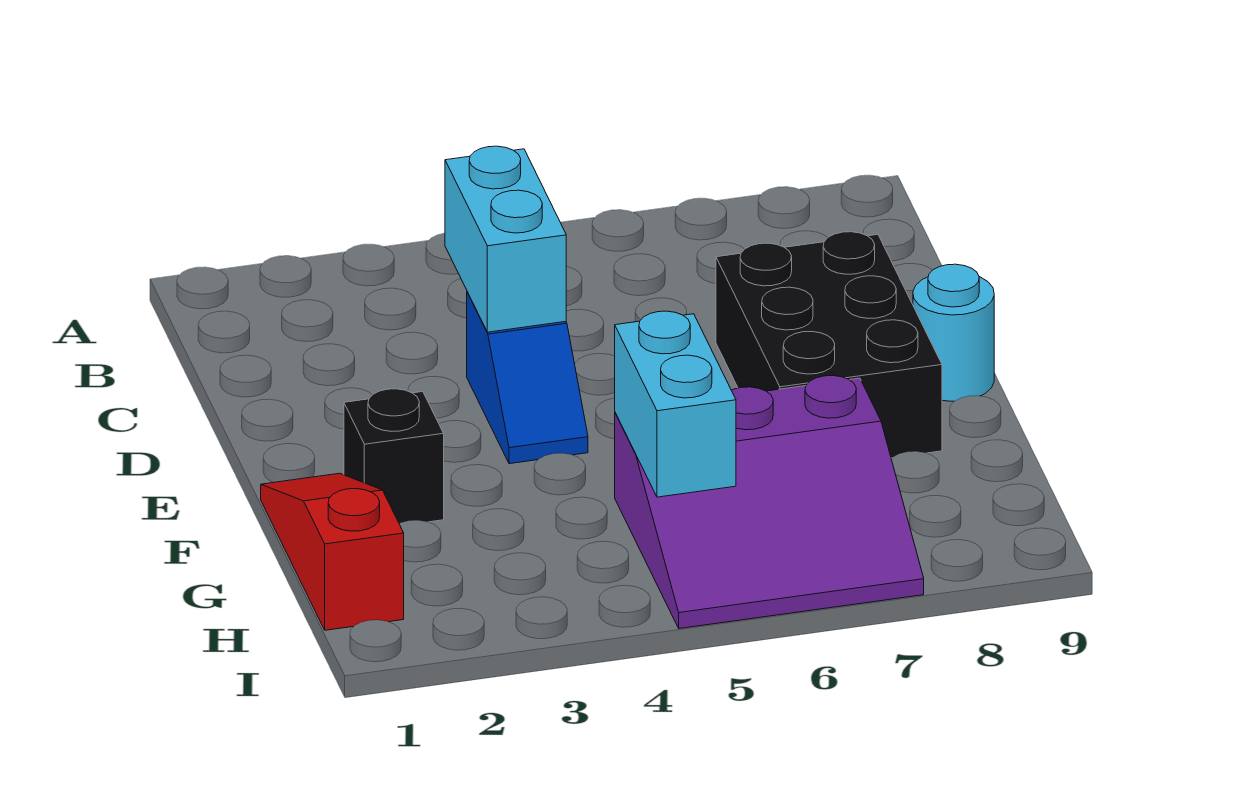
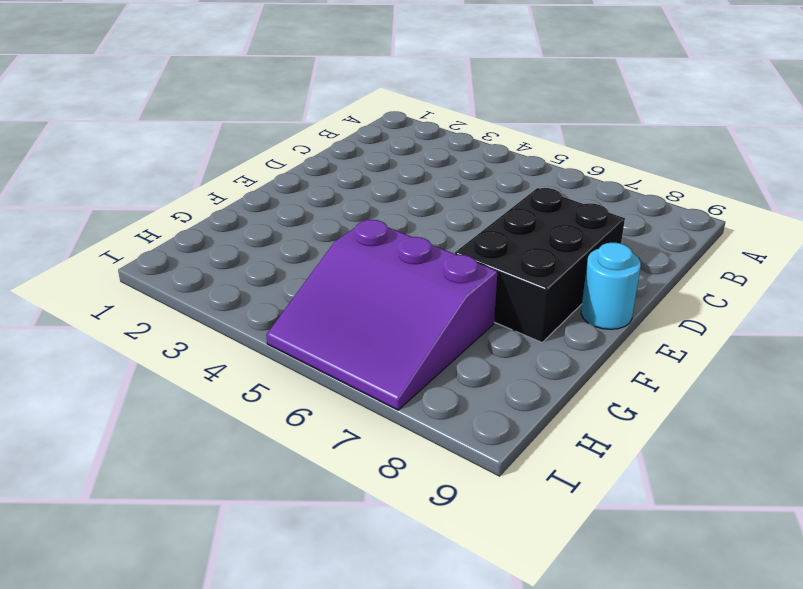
none -> blue 1x2 slope [467,292,588,464]
none -> red 1x3 slope [261,473,404,630]

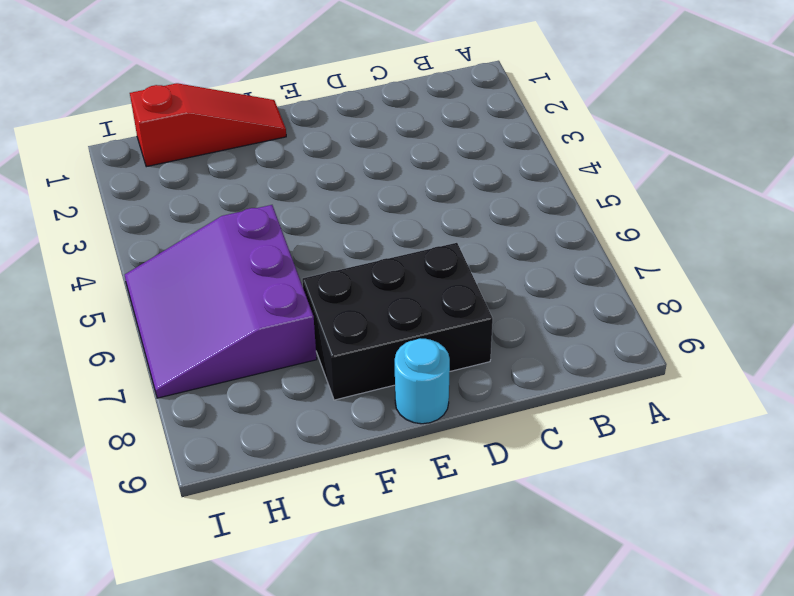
none -> blue 1x2 slope [467,292,588,464]
none -> black 1x1 brick [344,389,444,523]

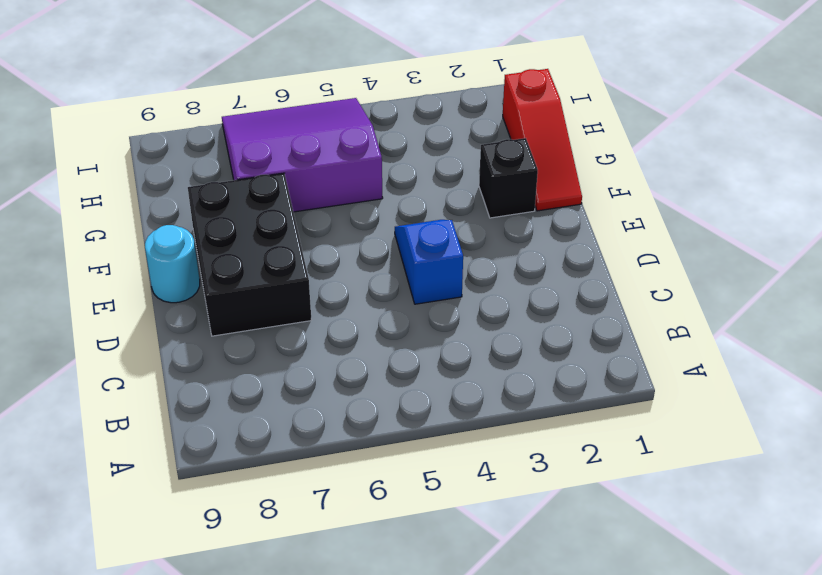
none -> cyan 1x2 brick [445,146,566,332]
none -> cyan 1x2 brick [615,311,736,497]

